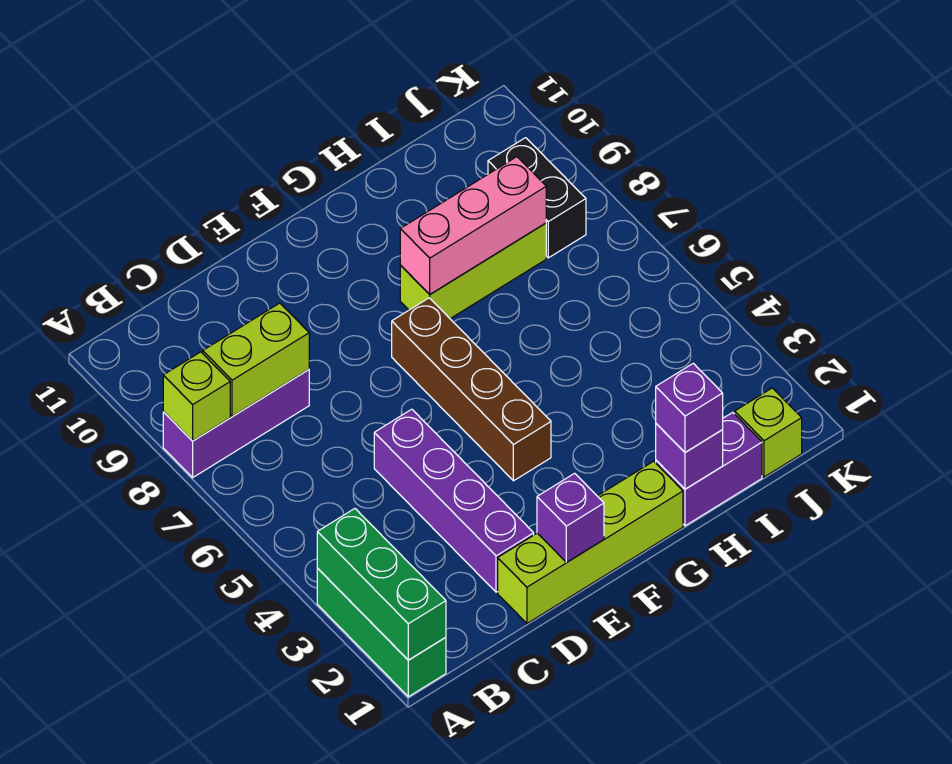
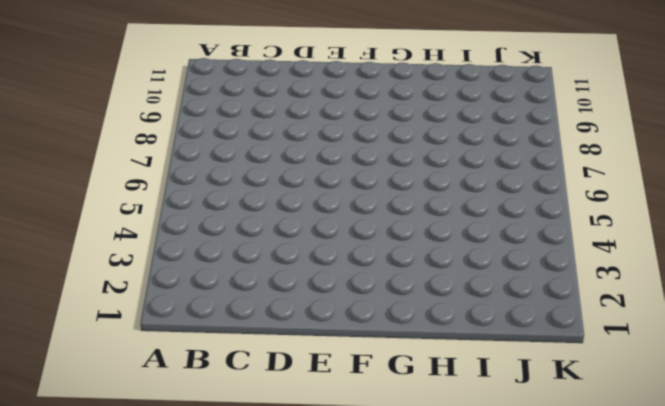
none -> green 1x3 brick [317,568,446,697]
none -> purple 1x3 brick [163,370,309,477]
none -> lime 1x4 brick [498,461,683,623]

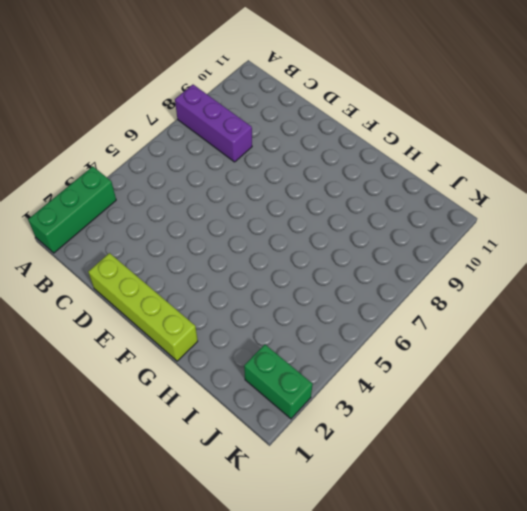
green 1x2 brick [244,345,313,419] -> none
none -> purple 1x4 brick [374,409,534,592]
none -> brown 1x4 brick [392,298,551,481]
none -> lime 1x3 brick [400,223,546,319]

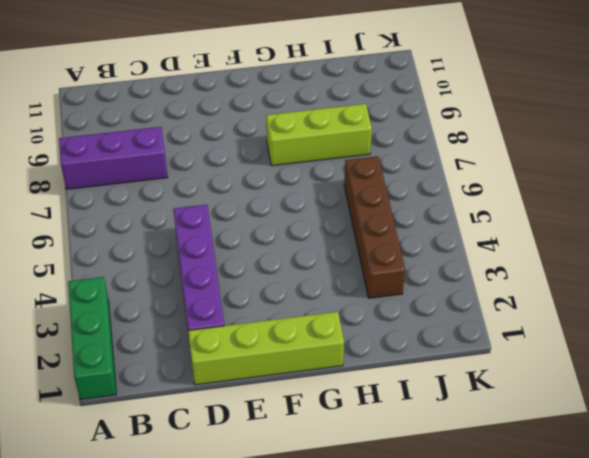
brown 1x4 brick [344,156,405,298] -> brown 1x4 brick moved to [392,298,551,481]
none -> purple 1x2 brick [656,412,762,526]
none -> lime 1x1 brick [735,388,802,477]
none -> black 1x2 brick [488,138,586,258]

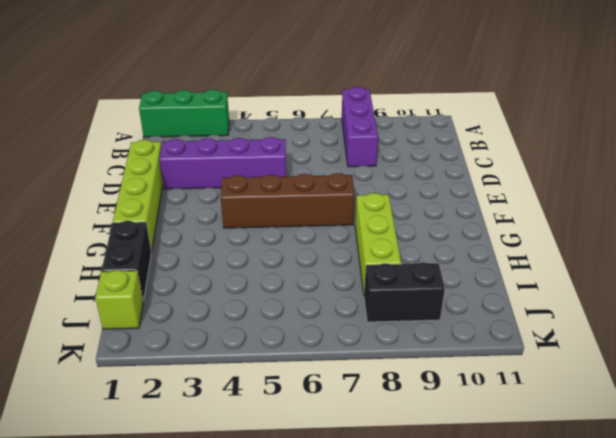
black 1x2 brick [102,221,151,301] -> purple 1x2 brick [656,412,762,526]
none -> green 1x3 brick [317,509,446,660]
none -> lime 1x1 brick [163,352,230,441]
none -> lime 1x2 brick [203,303,309,416]

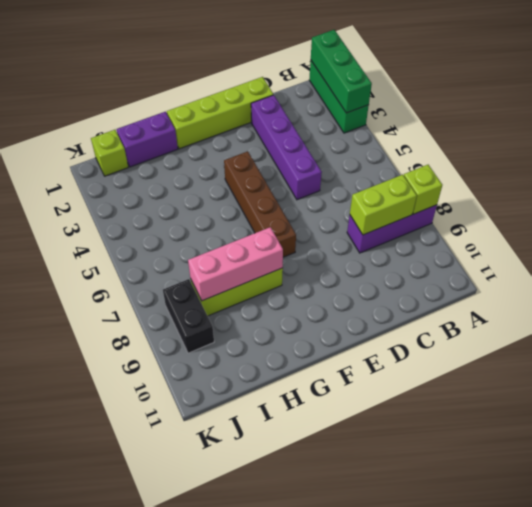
none -> purple 1x1 brick [537,473,604,562]
none -> purple 1x1 brick [656,424,723,489]
none -> purple 1x1 brick [656,363,723,452]

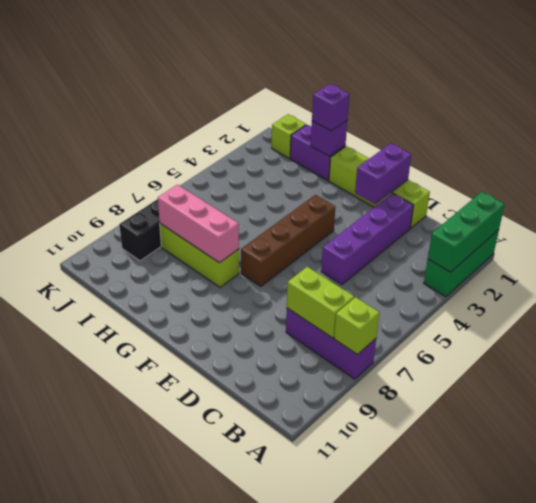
purple 1x2 brick [355,143,411,204] -> purple 1x1 brick [537,473,604,562]

